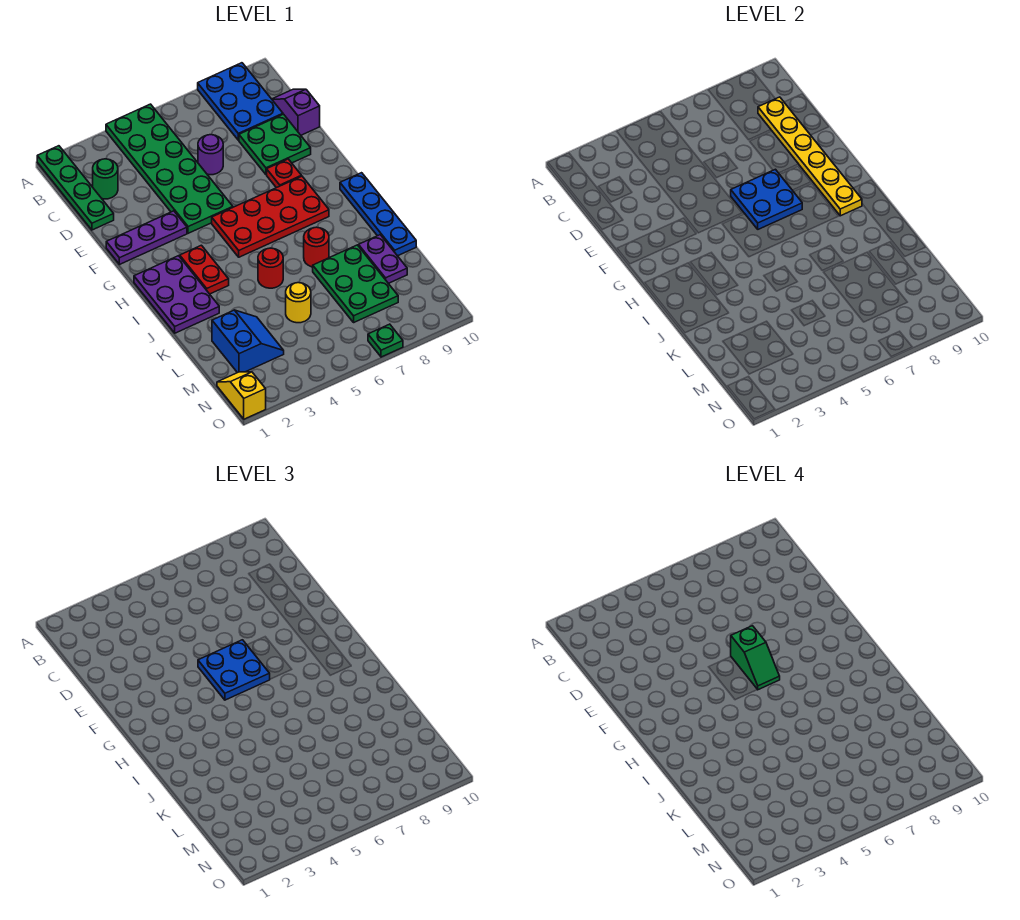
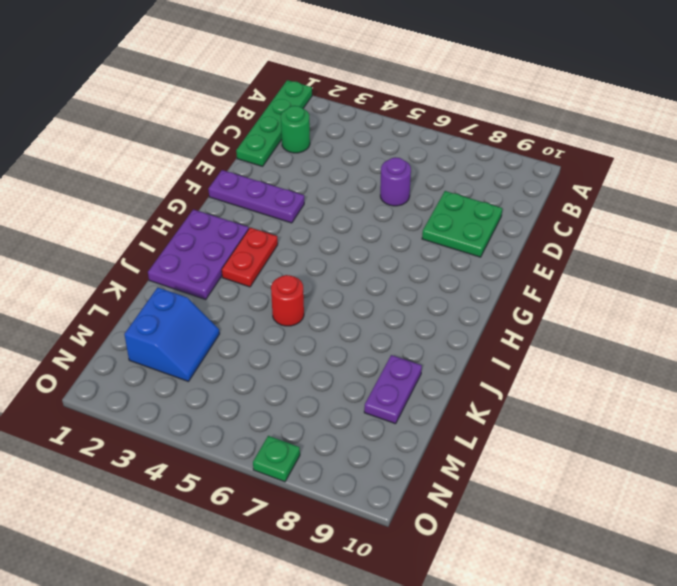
none -> green 2x6 plate [106,104,233,233]
none -> blue 2x3 plate [198,63,283,140]
none -> purple 1x2 slope [272,89,320,135]

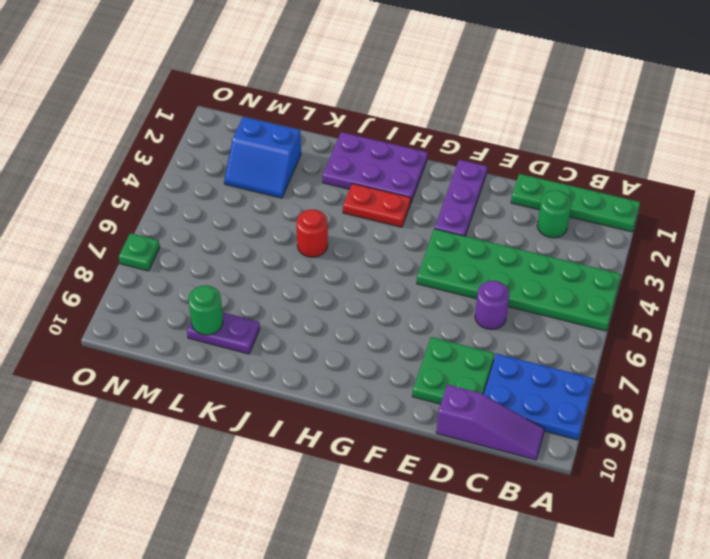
purple 1x3 slope [436,385,545,460] -> purple 1x2 slope [272,89,320,135]
green 1x1 round brick [188,285,223,335] -> none
none -> red 1x1 plate [267,159,302,188]
none -> red 2x4 plate [212,176,329,257]
none -> blue 1x4 plate [340,173,416,256]

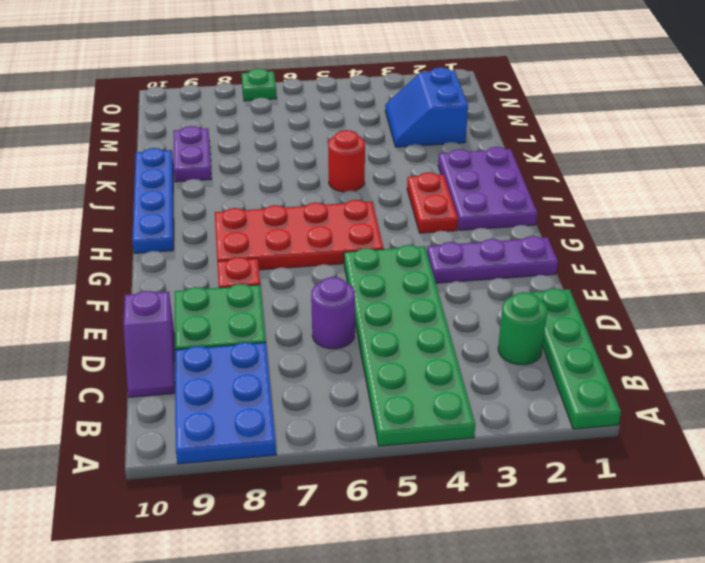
none -> red 1x1 round brick [304,227,329,267]
none -> green 2x3 plate [313,245,398,322]
none -> yellow 1x1 round brick [286,283,311,323]

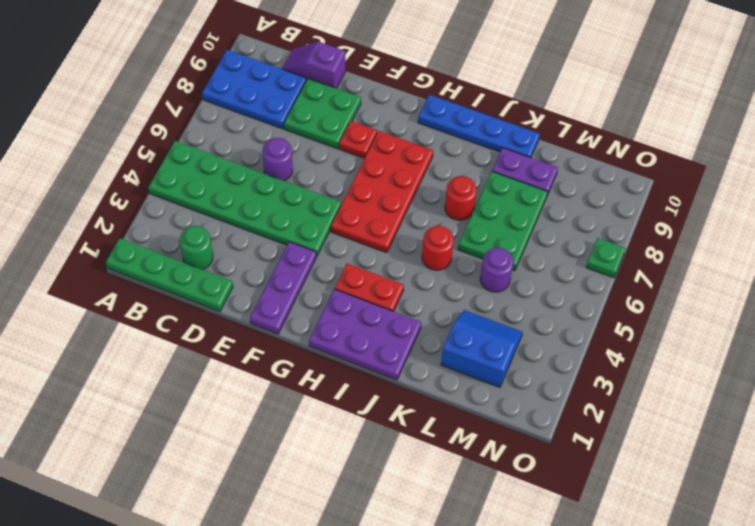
green 2x3 plate [458,172,548,271] -> green 2x3 plate turned to [313,245,398,322]
purple 1x1 round brick [480,248,513,292] -> yellow 1x1 round brick [286,283,311,323]
none -> yellow 1x2 slope [217,372,266,419]
none -> yellow 1x6 plate [758,97,862,216]
none -> blue 2x2 plate [731,169,802,229]

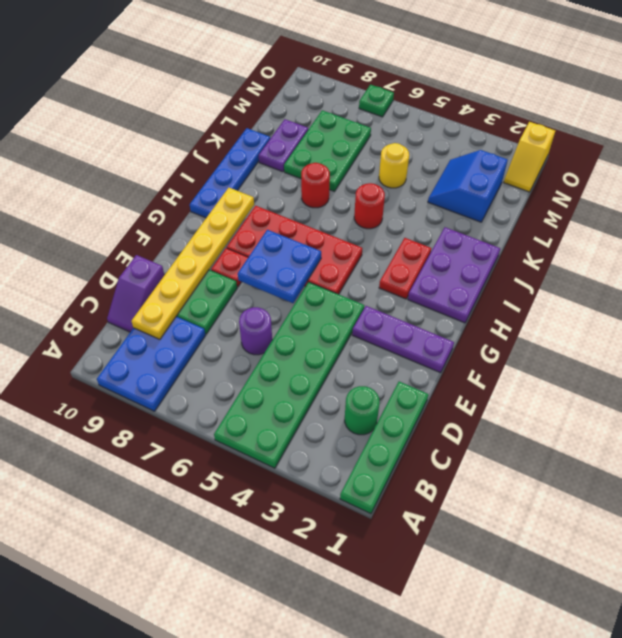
none -> blue 2x2 plate [198,640,270,700]
none -> green 1x2 slope [731,626,780,690]

